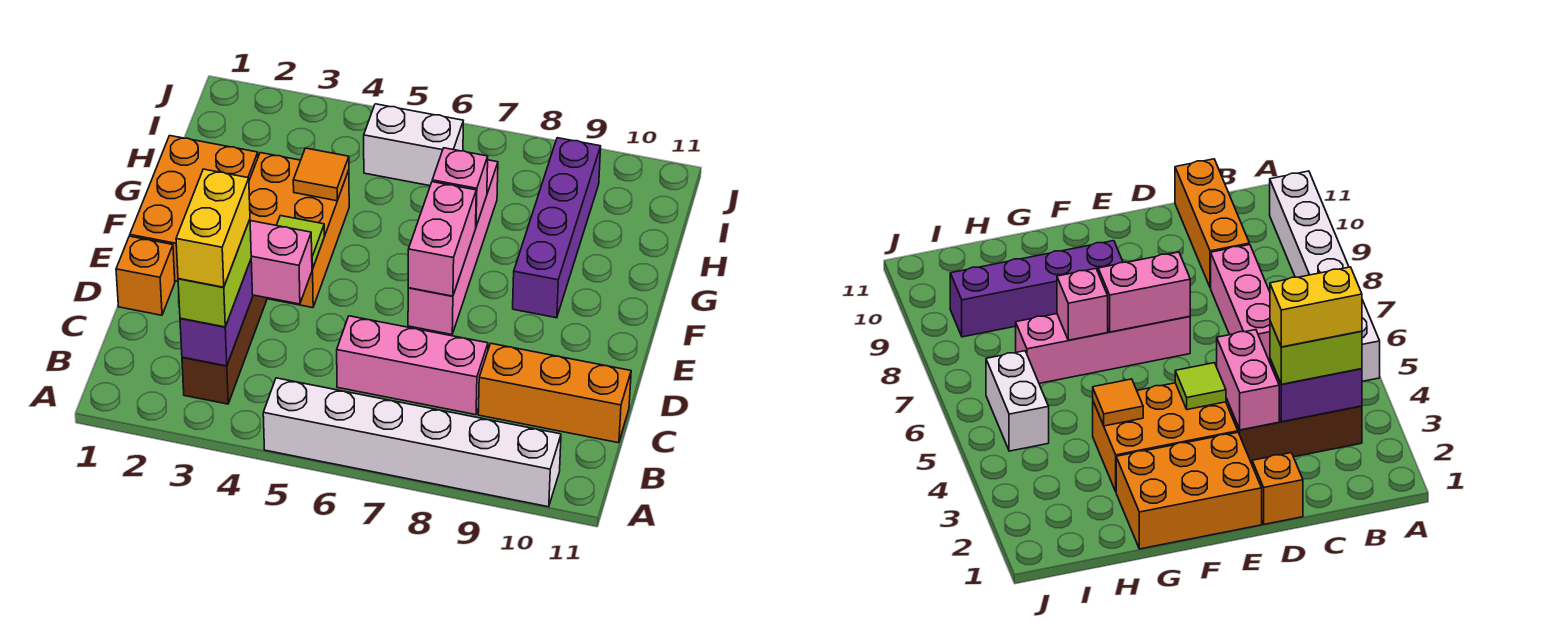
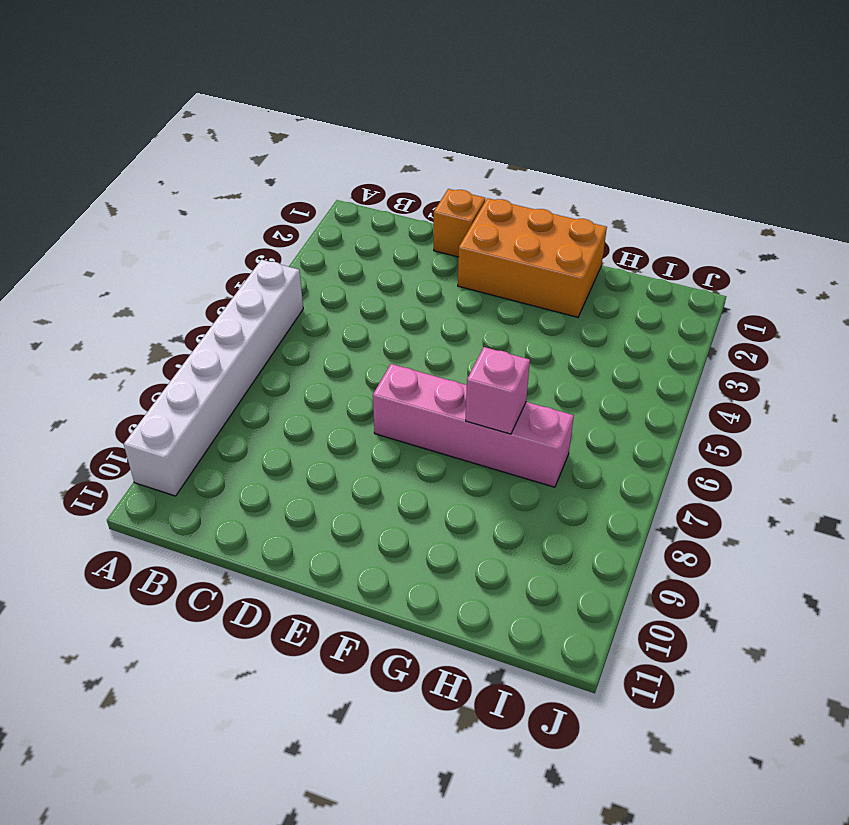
none -> brown 1x3 brick [182,295,267,404]
none -> pink 1x3 brick [337,316,488,415]
none -> orange 1x3 brick [478,343,631,443]

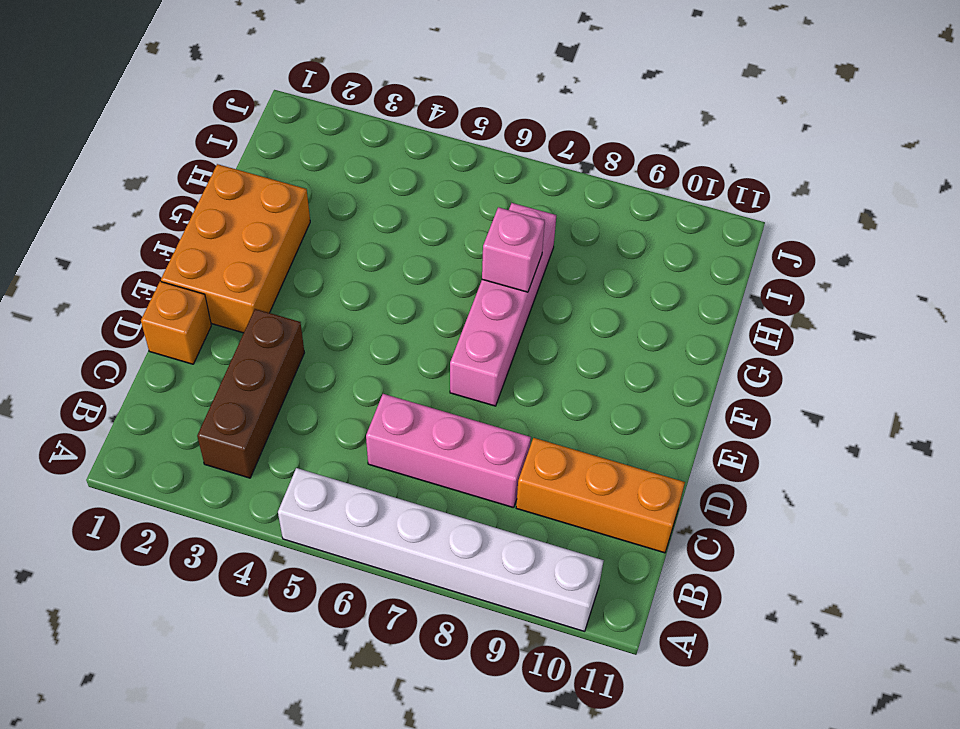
none -> orange 2x3 brick [249,153,349,308]
none -> purple 1x4 brick [513,138,601,318]
none -> white 1x2 brick [364,104,463,186]

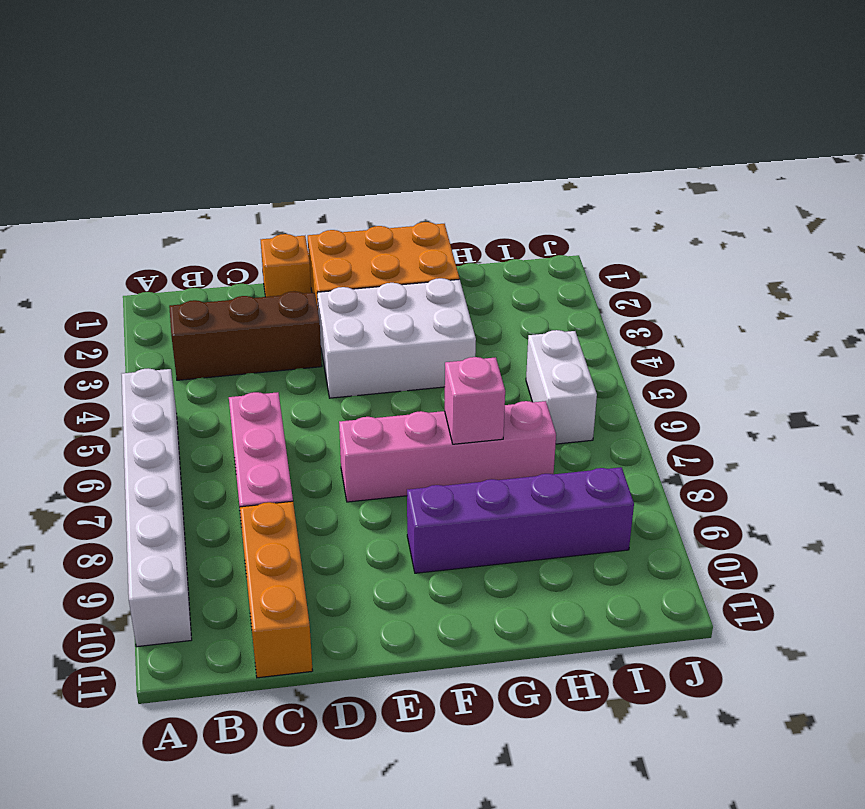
white 2x3 brick [317,278,476,398] -> orange 2x3 brick [249,153,349,308]
none -> purple 1x2 brick [180,260,253,366]
none -> pink 1x2 brick [250,221,312,304]
none -> lime 1x1 tile [276,216,324,269]

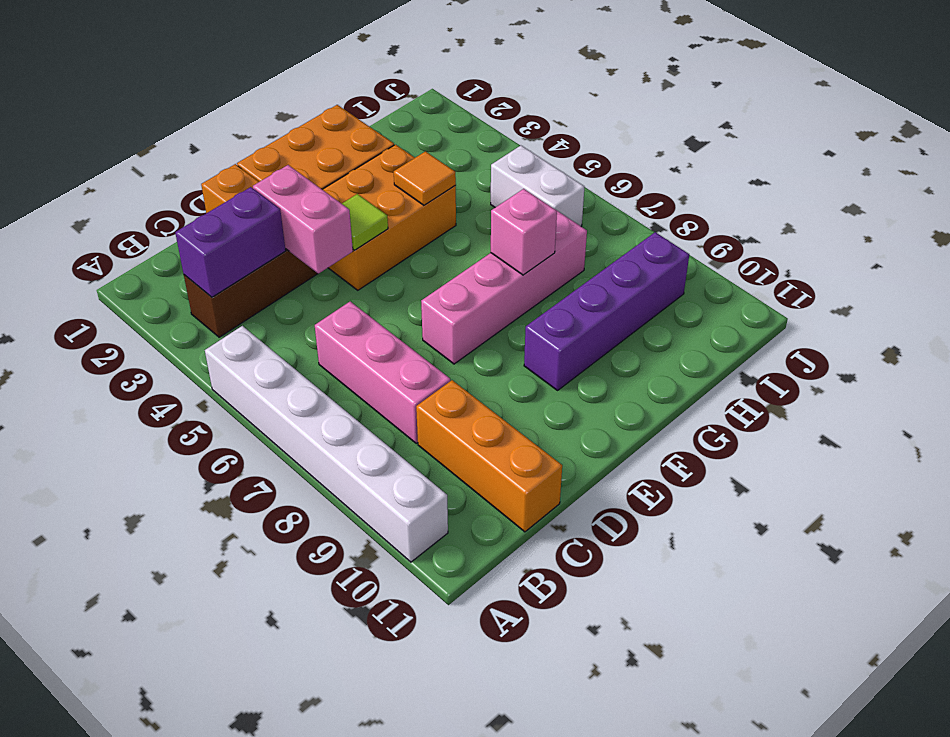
none -> pink 1x2 brick [408,182,476,296]
none -> lime 1x2 brick [178,220,251,327]
none -> yellow 1x2 brick [176,169,250,287]

